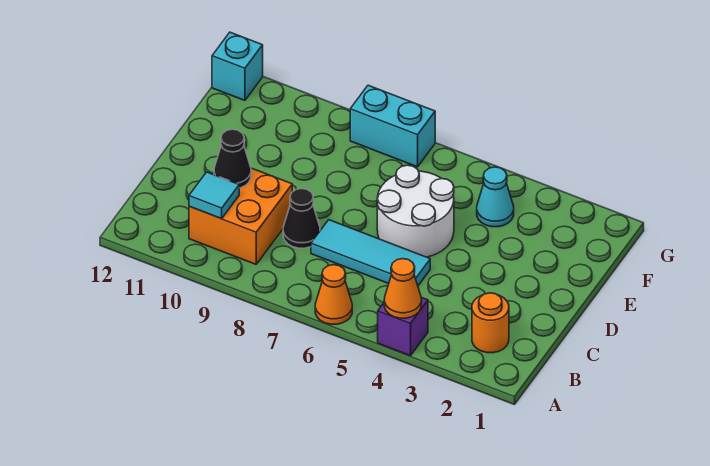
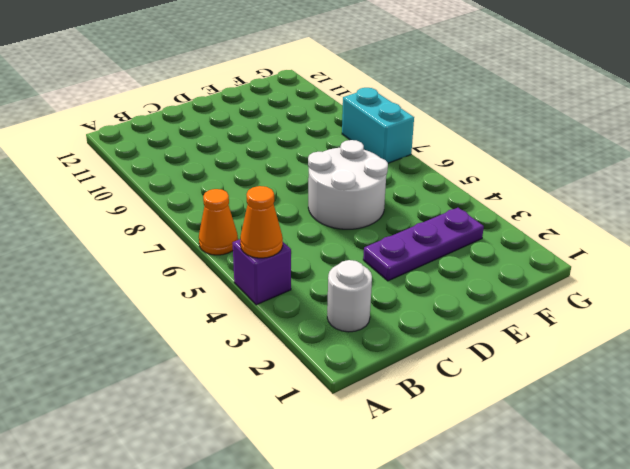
white 1x1 round brick [327,260,372,332] -> orange 1x1 round brick [472,293,509,353]
purple 1x3 plate [363,208,484,281] -> none
none -> orange 2x2 brick [189,168,292,264]
none -> cyan 1x3 tile [311,220,430,285]
none -> black 1x1 cone [283,188,320,248]

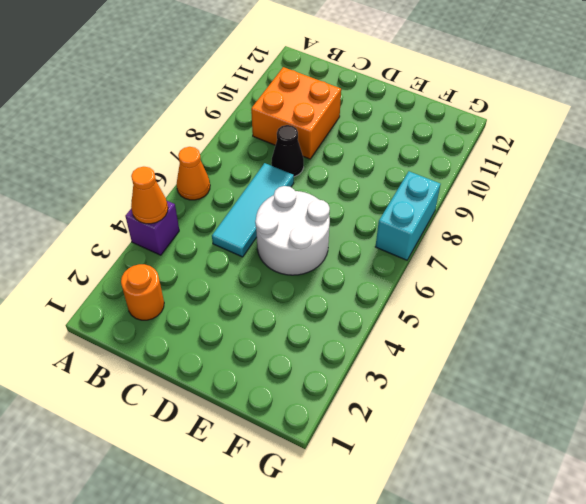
none -> cyan 1x1 cone [477,167,514,227]
none -> cyan 1x1 brick [212,32,263,100]
none -> cyan 1x1 tile [189,172,239,219]

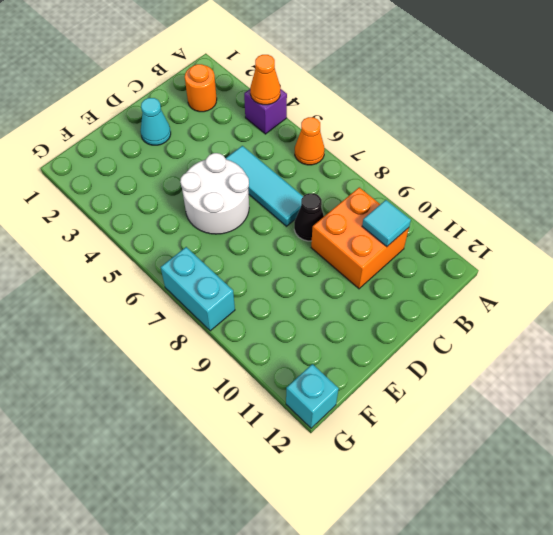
cyan 1x1 cone [141,98,171,145] -> cyan 1x1 cone moved to [477,167,514,227]
none -> black 1x1 cone [214,129,251,188]

